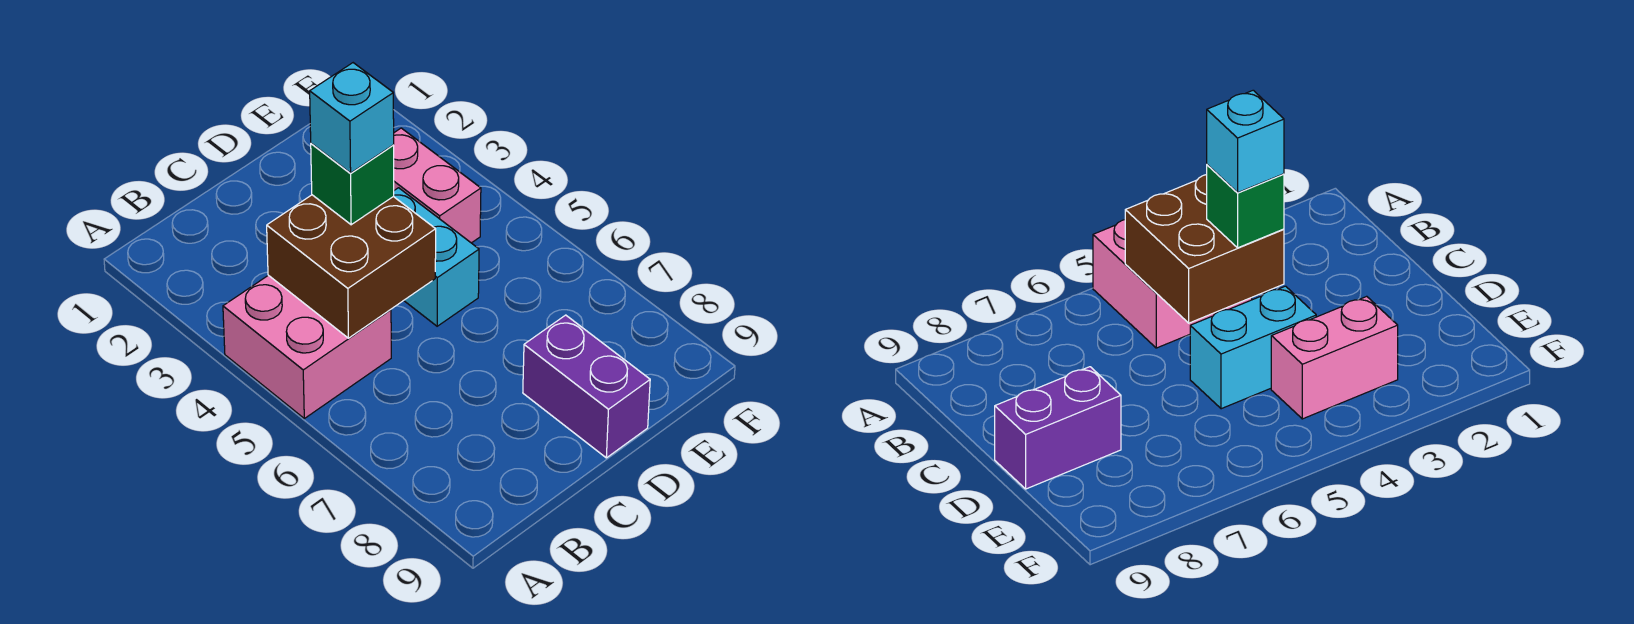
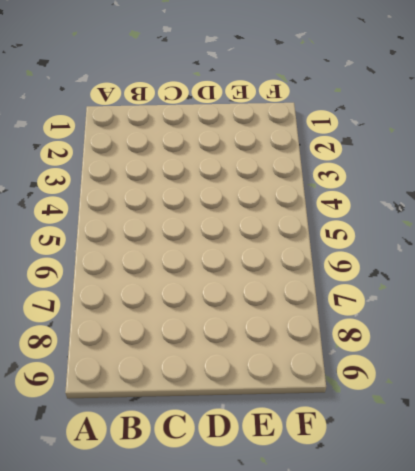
none -> pink 2x2 brick [223,275,391,418]
none -> cyan 1x2 brick [393,188,479,326]

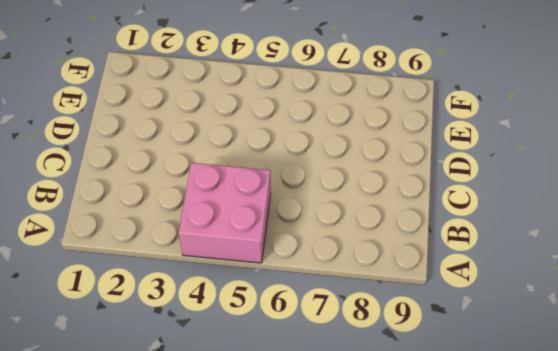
none -> cyan 1x2 brick [393,188,479,326]
none -> purple 1x2 brick [523,315,650,458]

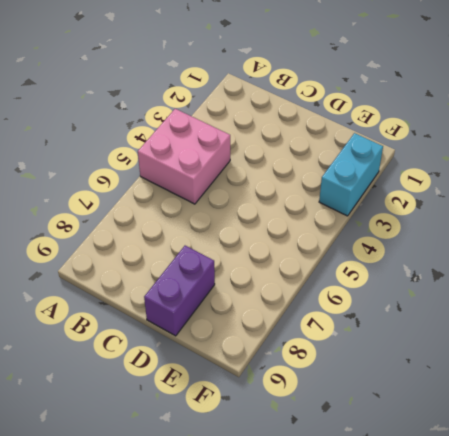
cyan 1x2 brick [319,133,383,216] -> cyan 1x2 brick moved to [393,188,479,326]
none -> pink 1x2 brick [394,128,481,243]
none -> brown 2x2 brick [267,195,436,338]

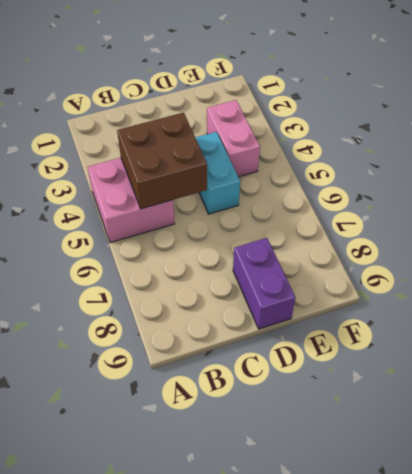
none -> green 1x1 brick [311,144,394,225]
none -> cyan 1x1 brick [310,63,394,173]

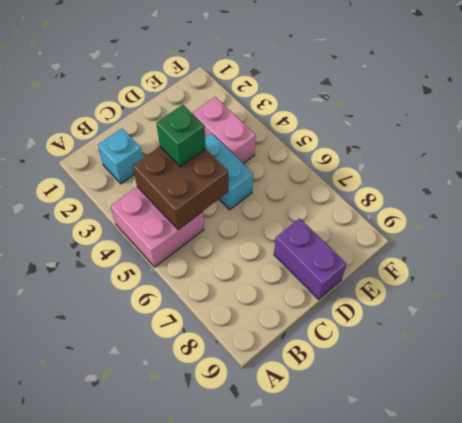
cyan 1x1 brick [98,128,143,184] -> cyan 1x1 brick moved to [310,63,394,173]

